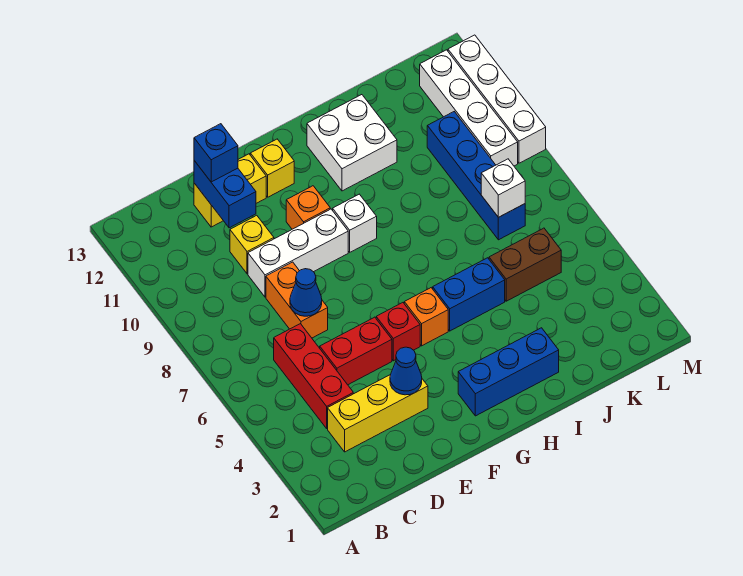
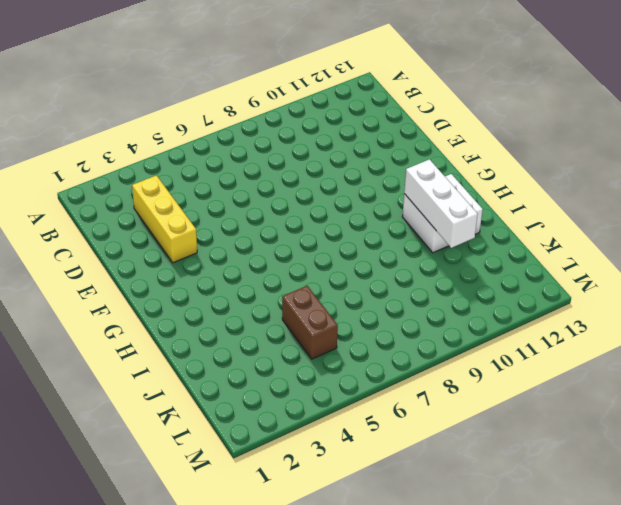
white 1x3 brick [404,159,478,248] -> white 1x3 brick moved to [248,209,348,297]
none -> red 1x3 brick [274,324,353,428]
none -> red 1x2 brick [320,317,392,385]
none -> orange 1x2 brick [266,262,328,338]

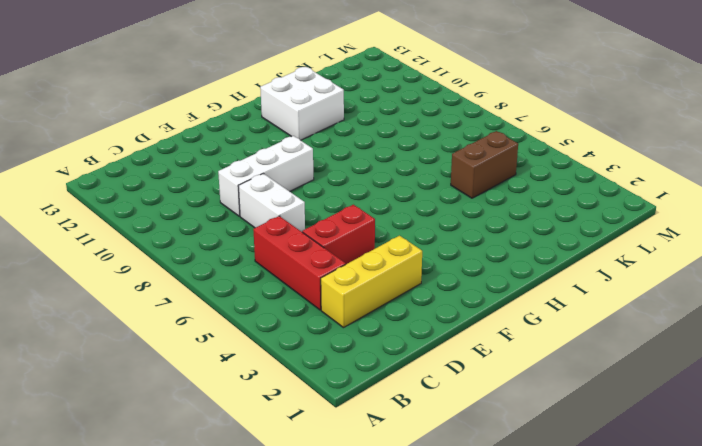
white 1x2 brick [238,174,305,232] -> orange 1x2 brick [266,262,328,338]
none -> yellow 1x1 brick [230,215,274,274]
none -> yellow 1x2 brick [194,154,266,227]
none -> red 1x1 brick [376,303,420,361]

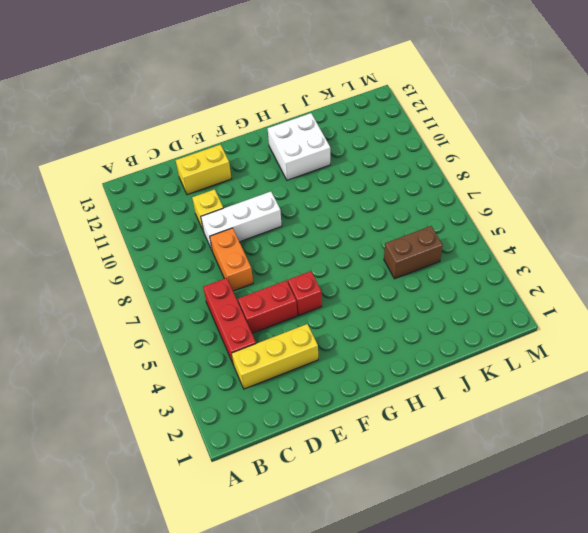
none -> orange 1x1 brick [286,186,330,229]
none -> yellow 1x1 brick [250,139,294,197]
none -> blue 1x3 brick [458,328,559,416]

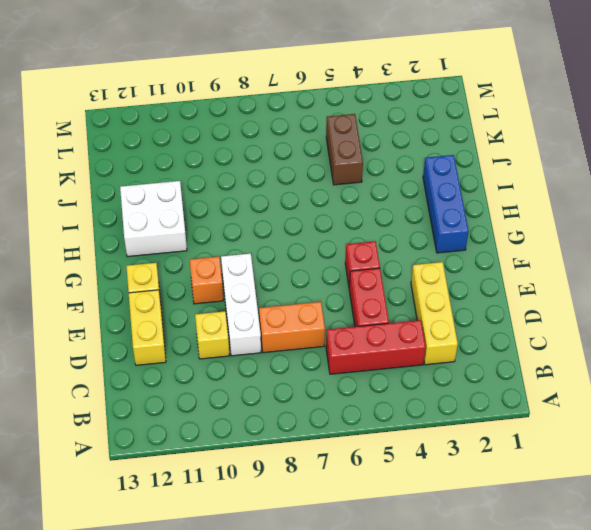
none -> orange 1x1 brick [404,288,448,346]
none -> white 1x1 brick [333,194,377,252]
none -> blue 1x2 brick [433,258,505,331]

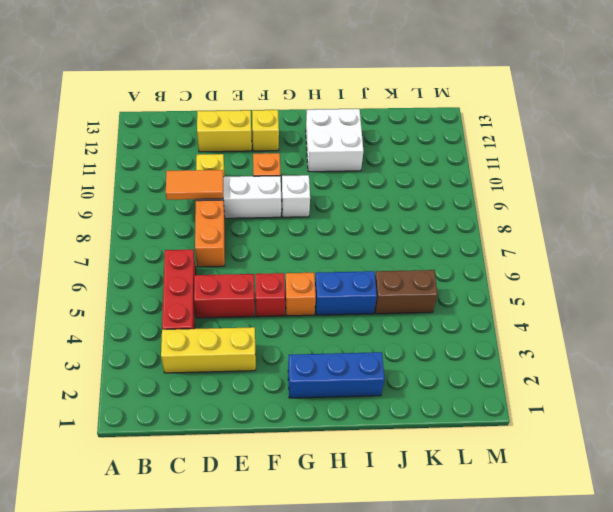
orange 1x2 tile [166,170,223,200] -> none
none -> blue 1x4 brick [427,112,525,240]
none -> white 1x4 brick [420,50,518,166]
none -> white 1x4 brick [448,35,546,163]

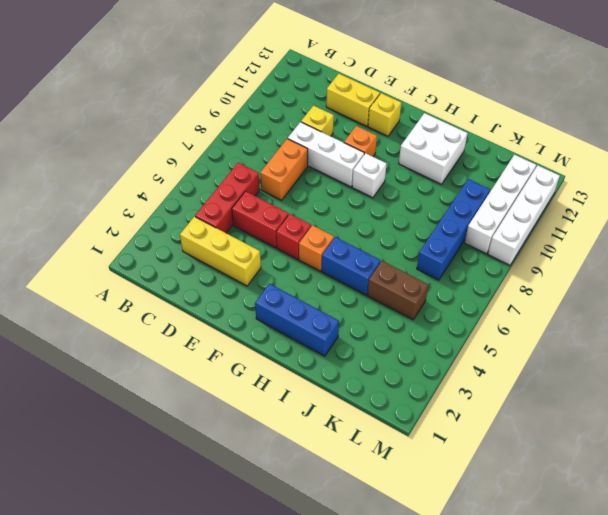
none -> blue 1x1 cone [290,269,322,316]
none -> blue 1x2 brick [194,161,256,228]
none -> blue 1x1 cone [390,347,422,395]

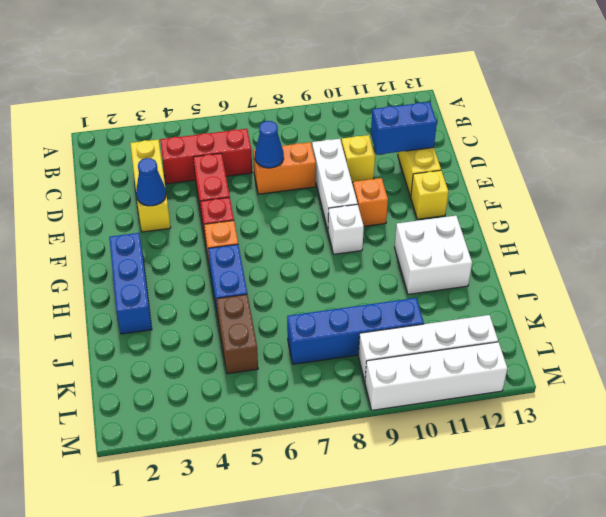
none -> white 1x1 brick [481,159,525,217]
none -> blue 1x1 brick [194,124,238,182]

